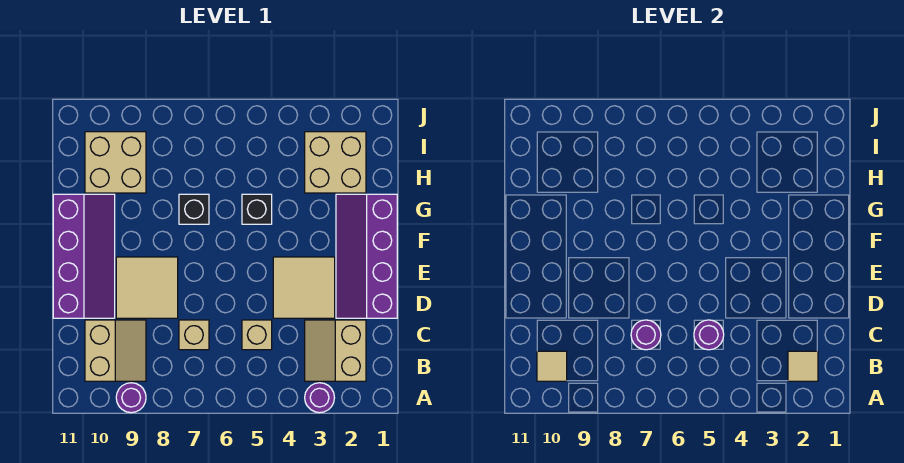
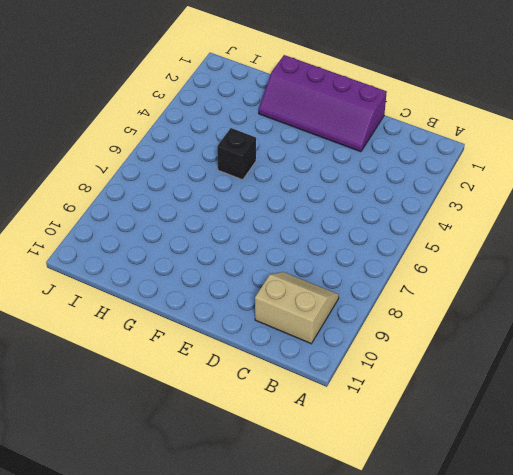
none -> purple 1x1 round brick [305,383,334,413]
none -> purple 1x1 round brick [116,383,146,413]
none -> tan 2x2 slope [305,320,366,381]

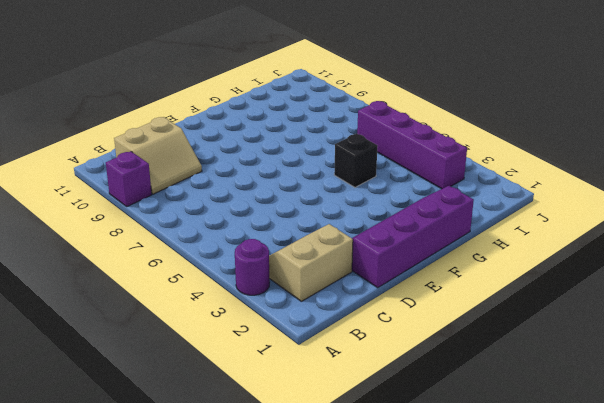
purple 1x1 brick [106,151,152,206] -> purple 1x1 round brick [116,383,146,413]
purple 1x4 brick [357,101,467,189] -> tan 2x2 brick [305,132,366,193]
none -> tan 1x1 brick [242,320,272,350]
none -> tan 1x1 brick [179,320,209,350]
none -> tan 2x2 tile [273,257,335,318]

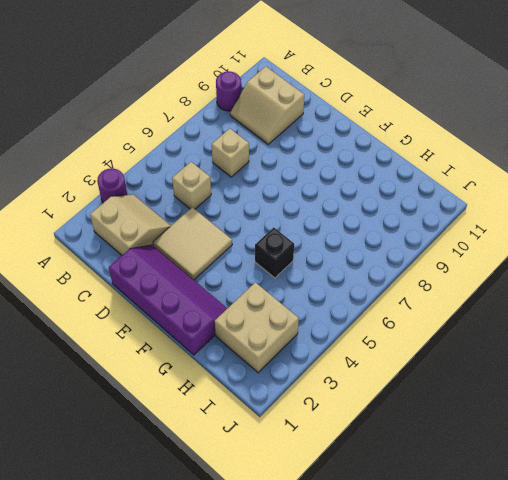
none -> tan 2x2 tile [116,257,178,318]
none -> purple 2x4 slope [53,194,115,318]
none -> black 1x1 brick [179,194,209,224]

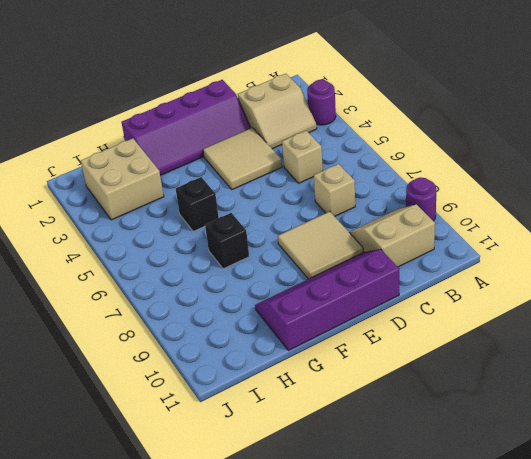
none -> tan 2x2 brick [85,132,146,193]
none -> tan 1x1 tile [788,351,818,381]
none -> tan 1x1 tile [537,351,567,381]

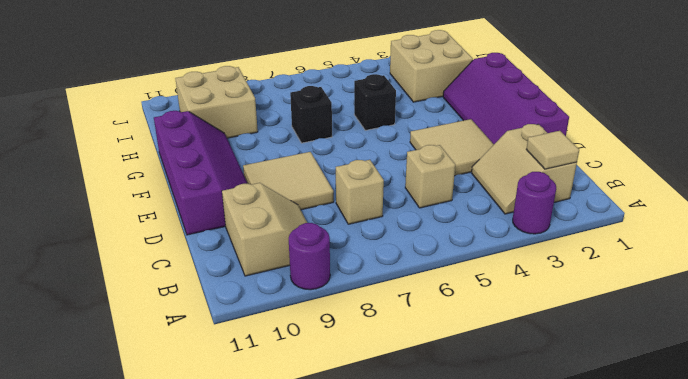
none -> tan 1x1 tile [537,351,567,381]
none -> purple 1x1 round brick [694,320,724,350]
none -> purple 1x1 round brick [631,320,661,350]

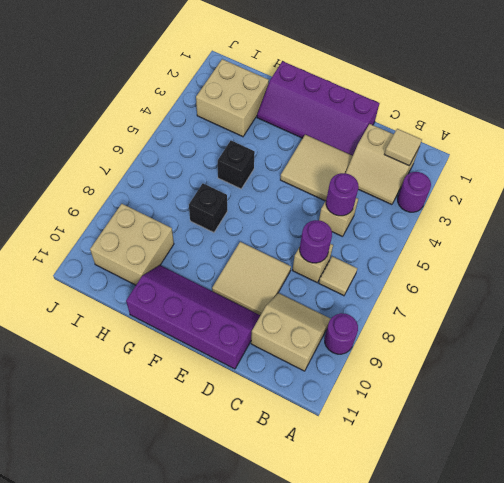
tan 1x1 tile [319,256,357,296] -> tan 1x1 tile moved to [537,351,567,381]

